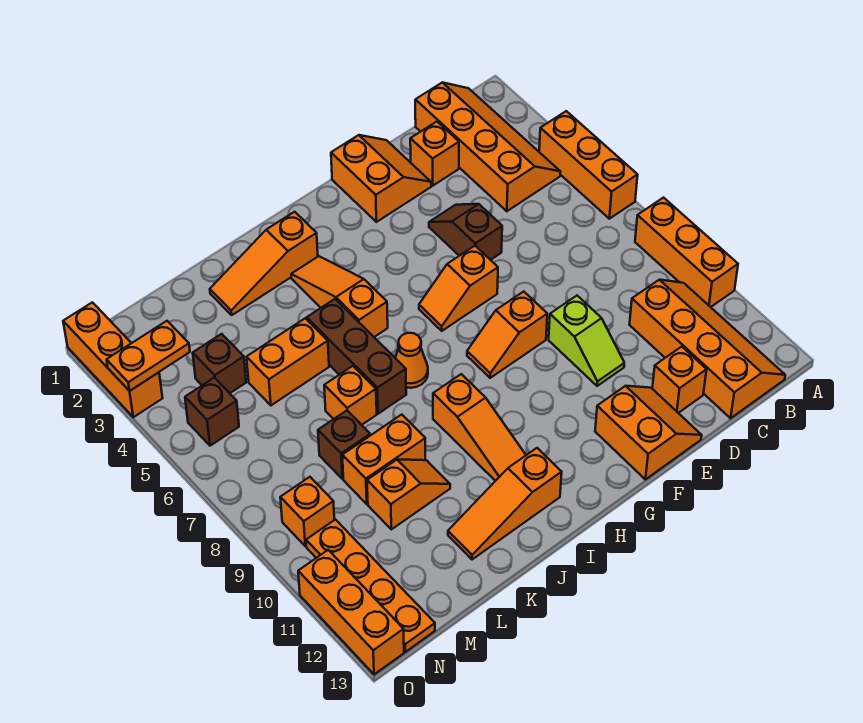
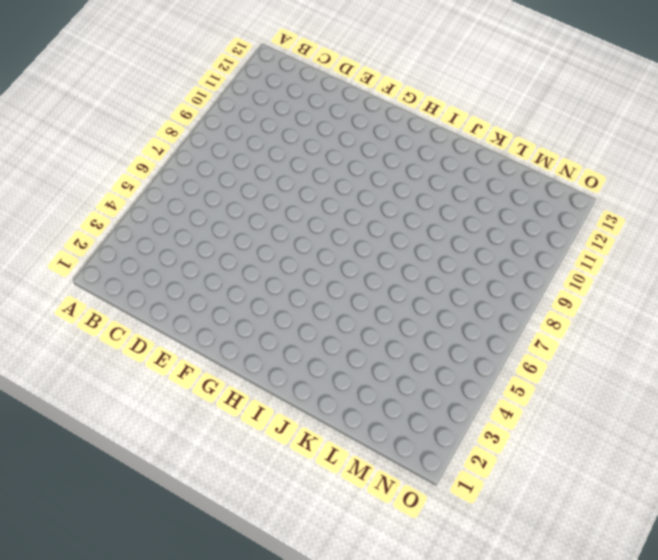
none -> orange 1x3 brick [539,111,638,219]
none -> orange 1x3 brick [635,198,738,307]
none -> orange 2x4 slope [415,82,560,211]
none -> orange 2x4 slope [630,280,785,418]

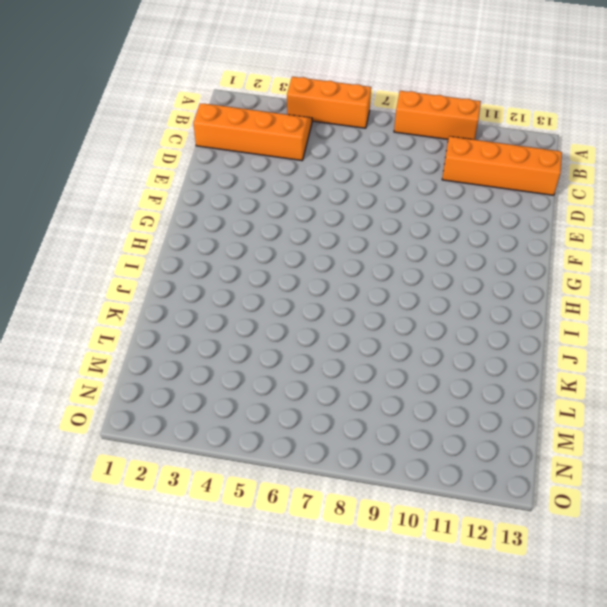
none -> orange 1x1 brick [410,122,459,186]
none -> orange 1x1 brick [652,347,707,413]
none -> orange 2x2 slope [331,135,431,222]
none -> brown 1x2 slope [429,204,502,260]

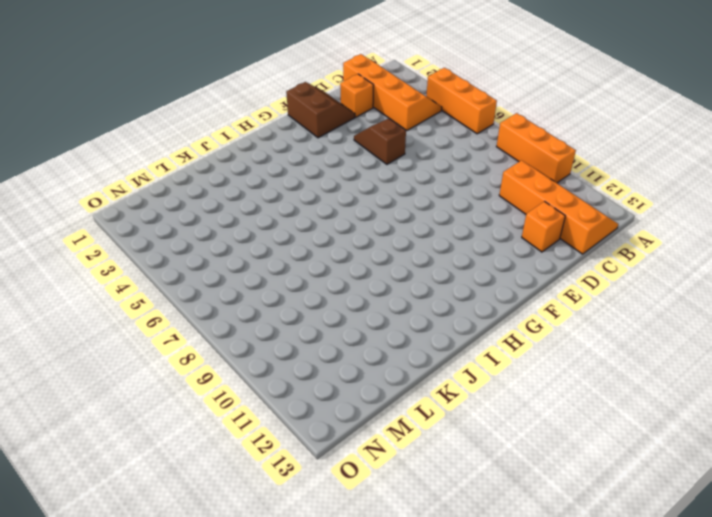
brown 2x2 slope [286,82,355,138] -> orange 2x2 slope [331,135,431,222]
none -> lime 1x2 slope [549,296,624,386]
none -> orange 2x2 slope [595,386,702,479]
none -> orange 1x2 slope [419,246,498,331]
none -> orange 1x2 slope [467,292,547,378]

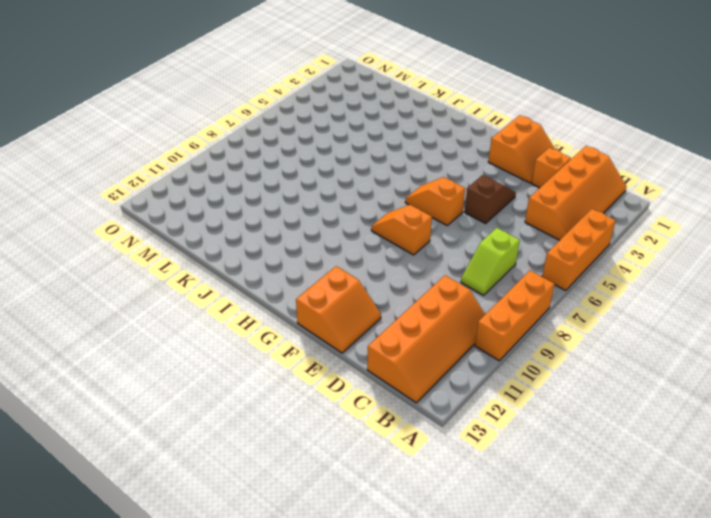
lime 1x2 slope [461,228,520,295] -> lime 1x2 slope moved to [549,296,624,386]
none -> orange 1x1 brick [652,347,707,413]
none -> orange 1x3 slope [210,212,318,315]
none -> orange 1x3 slope [291,256,388,337]
none -> orange 1x1 cone [395,333,428,388]

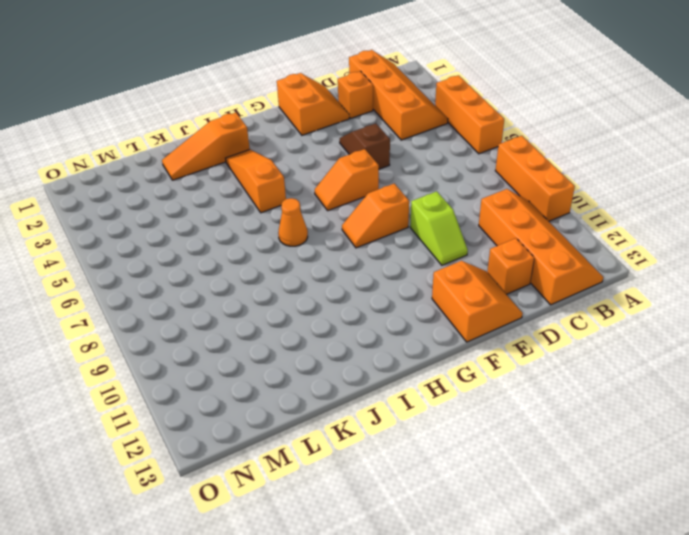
none -> orange 1x3 slope [433,374,526,481]
none -> orange 1x3 slope [448,448,562,559]
none -> brown 1x3 brick [307,299,406,414]
none -> orange 1x2 brick [247,318,329,405]

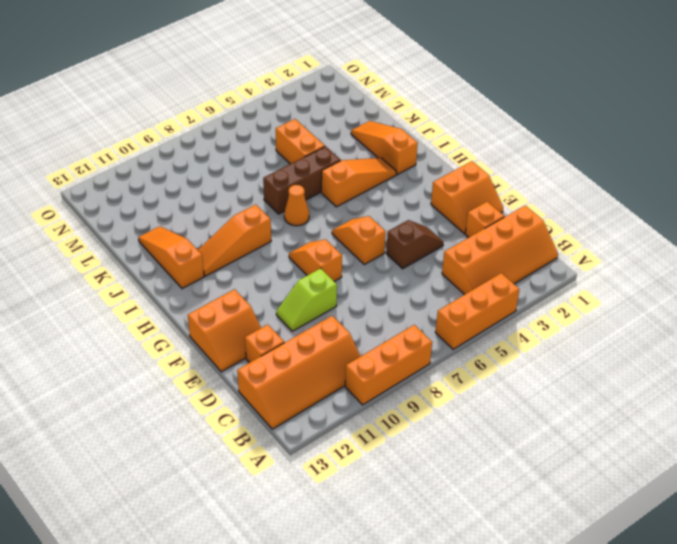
none -> orange 1x1 brick [324,366,377,425]
none -> orange 1x2 brick [342,415,425,504]
none -> orange 1x2 slope [367,459,450,529]
none -> brown 1x1 brick [318,411,370,479]

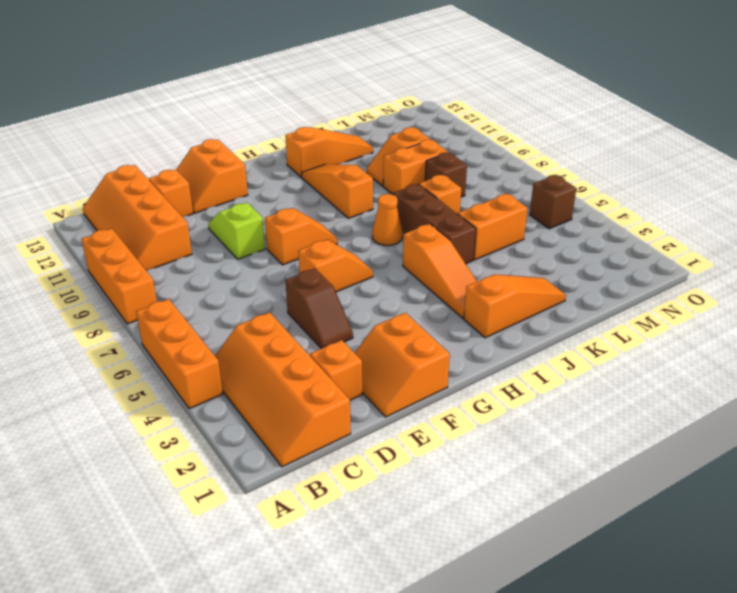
none -> brown 1x1 brick [193,334,246,393]
none -> orange 1x1 brick [280,477,334,546]
none -> orange 1x4 plate [306,520,435,652]
none -> orange 1x3 brick [63,302,162,417]

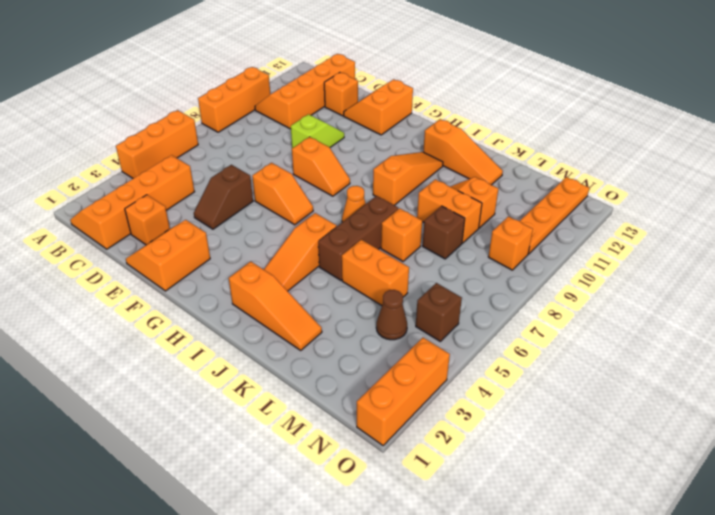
brown 1x1 cone [376,290,407,340] -> brown 1x1 brick [193,334,246,393]
none -> orange 1x3 brick [298,550,404,674]
none -> orange 1x2 plate [107,321,190,391]

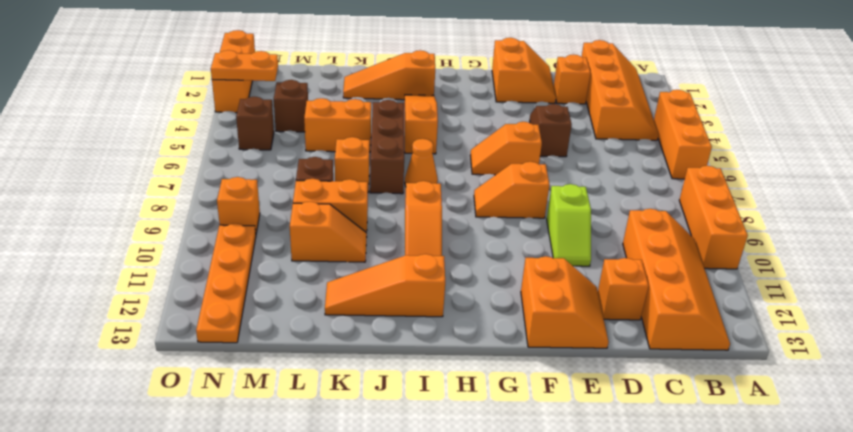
none -> orange 1x3 brick [298,550,404,674]

